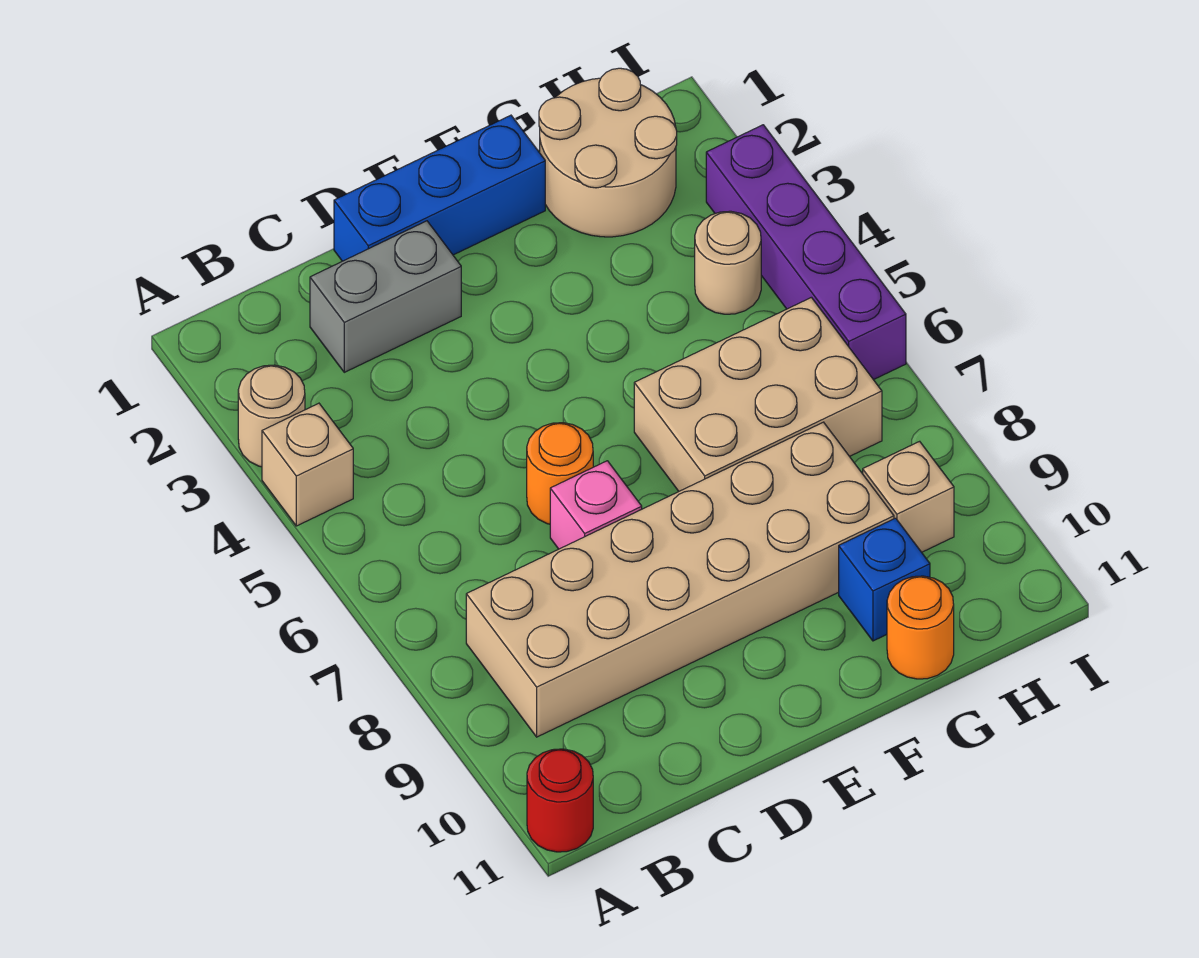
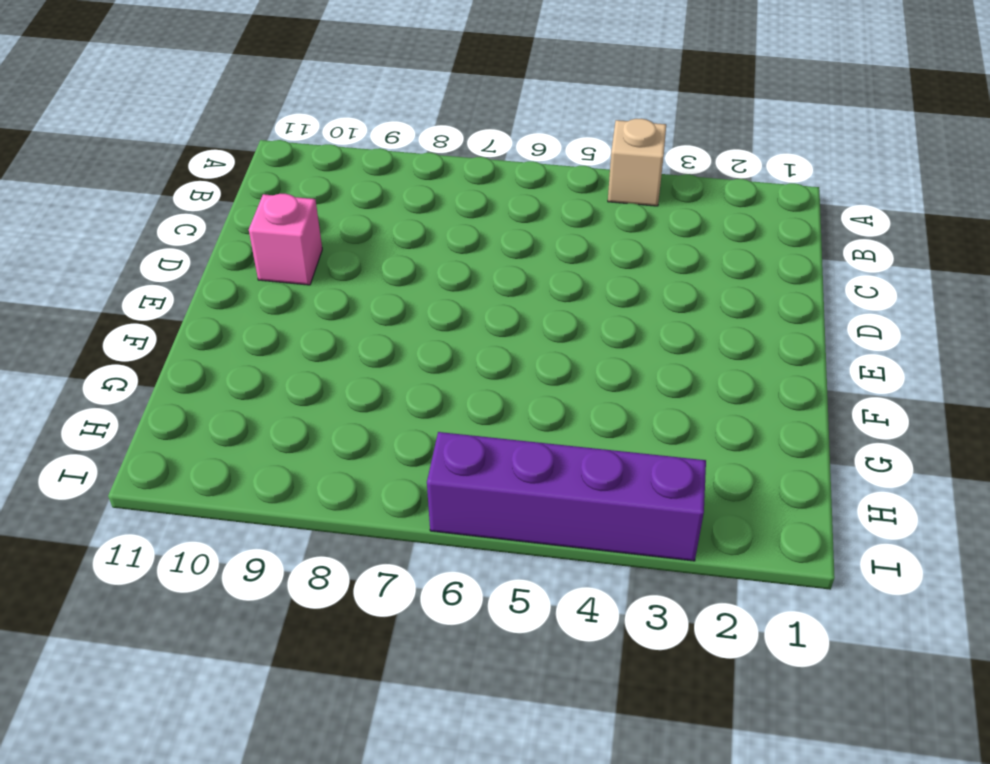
pink 1x1 brick [249,194,322,285] -> pink 1x1 brick moved to [550,461,642,549]
none -> tan 1x1 round brick [238,365,305,467]
none -> red 1x1 round brick [527,749,593,852]
none -> tan 2x6 brick [466,422,894,737]

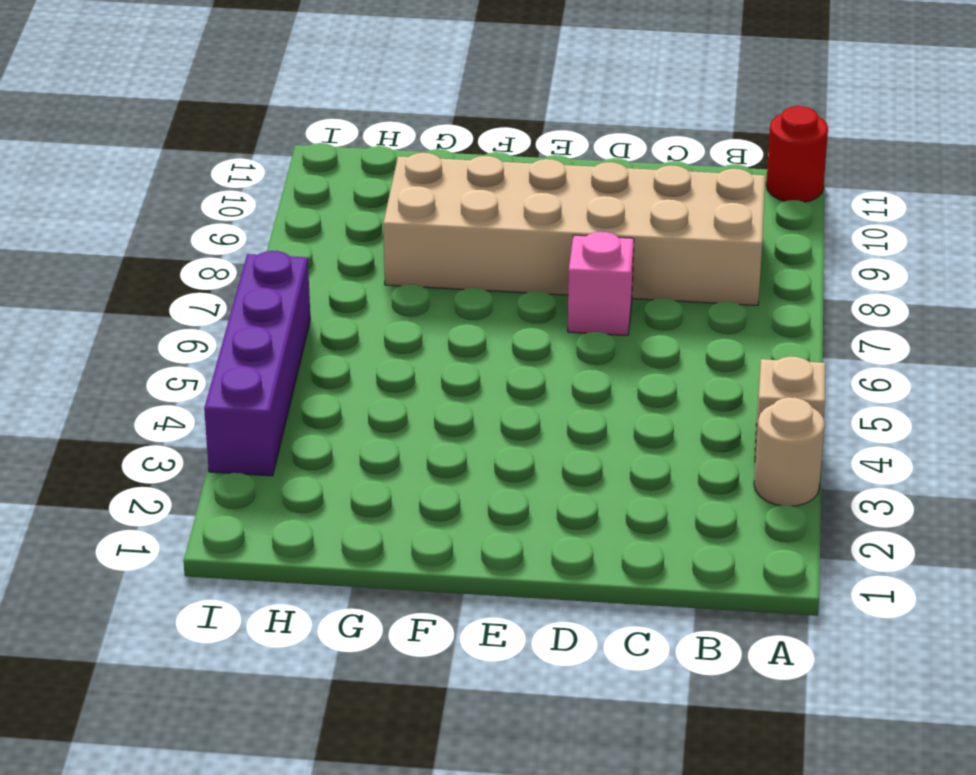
none -> grey 1x2 brick [310,221,461,372]
none -> blue 1x3 brick [334,115,545,261]
none -> orange 1x1 round brick [527,423,593,524]

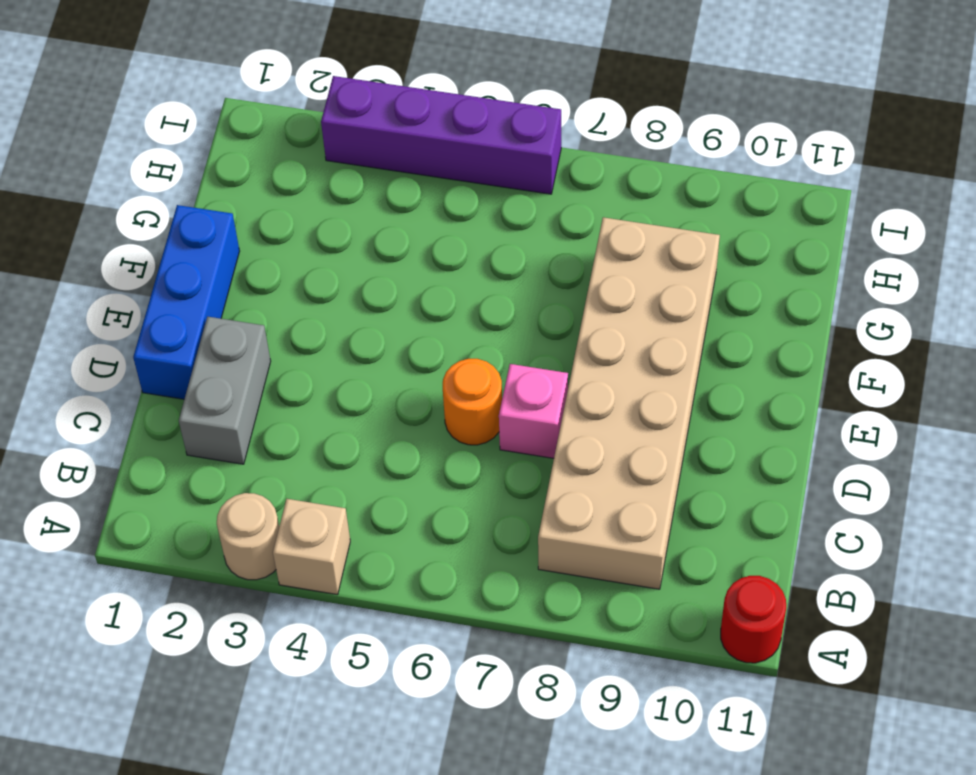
none -> tan 2x3 brick [634,297,882,491]
none -> tan 2x2 round brick [539,68,677,237]
none -> blue 1x1 brick [839,518,930,641]

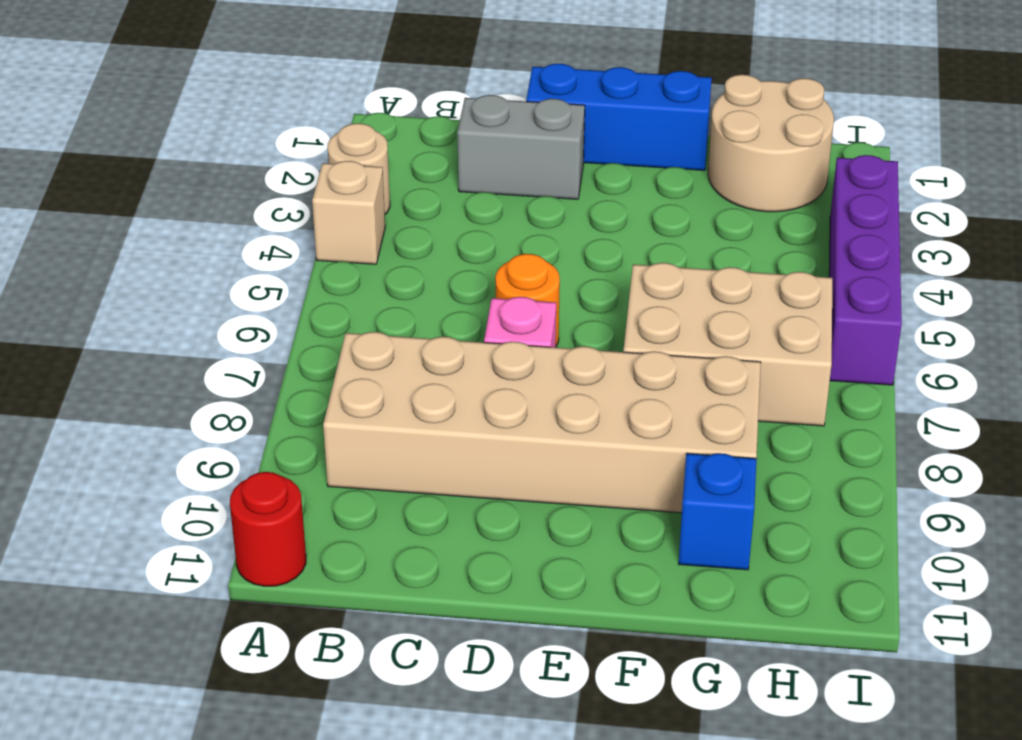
none -> orange 1x1 round brick [887,576,954,679]
none -> tan 1x1 round brick [695,211,761,314]
none -> tan 1x1 brick [863,441,954,552]

